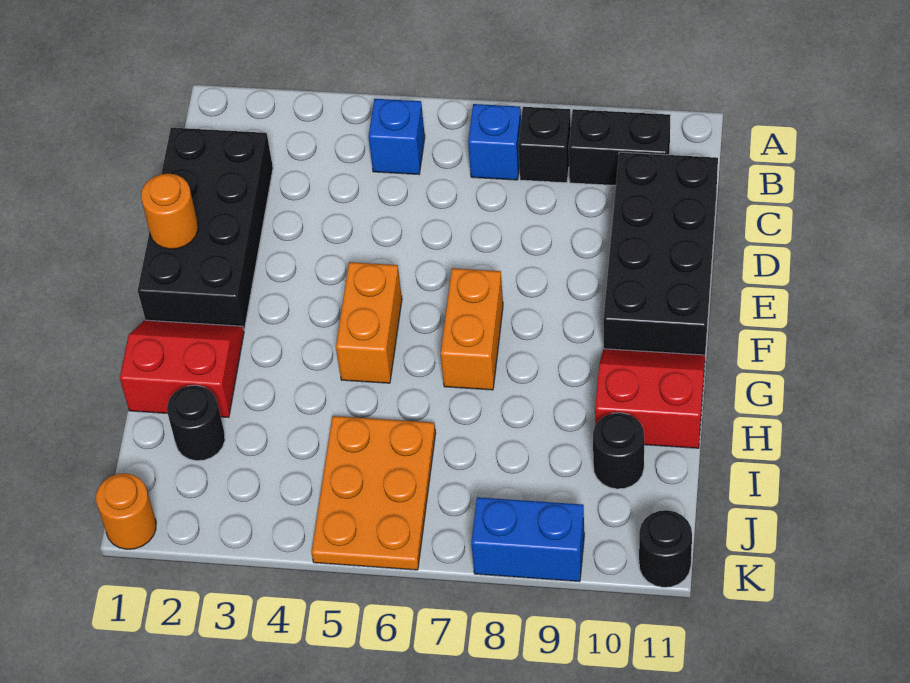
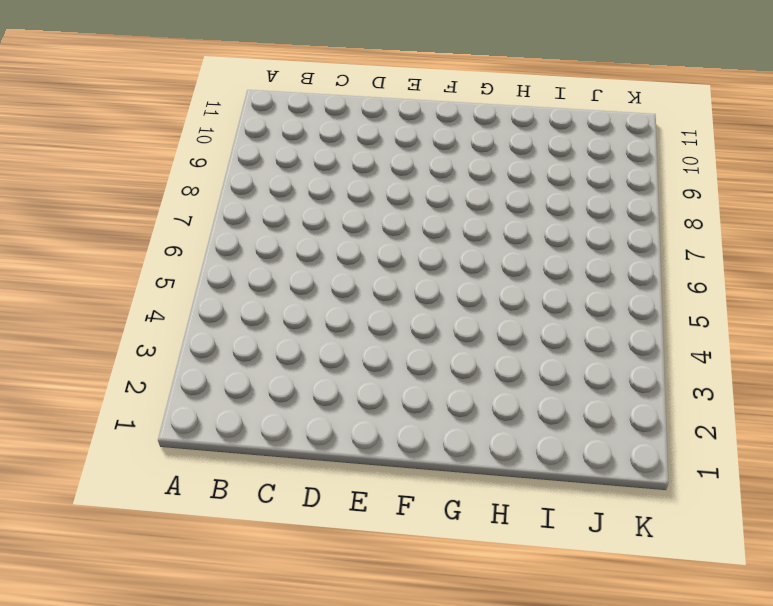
none -> blue 1x1 brick [368,99,425,174]
none -> blue 1x1 brick [468,104,521,180]
none -> black 1x1 brick [518,107,571,183]

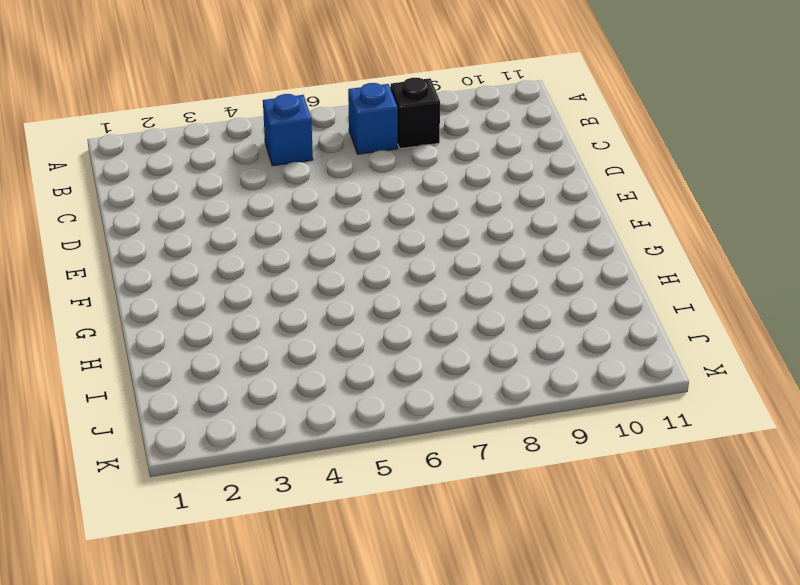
none -> black 1x2 brick [569,109,670,186]
none -> black 2x4 brick [138,128,273,330]
none -> black 2x4 brick [603,152,718,355]

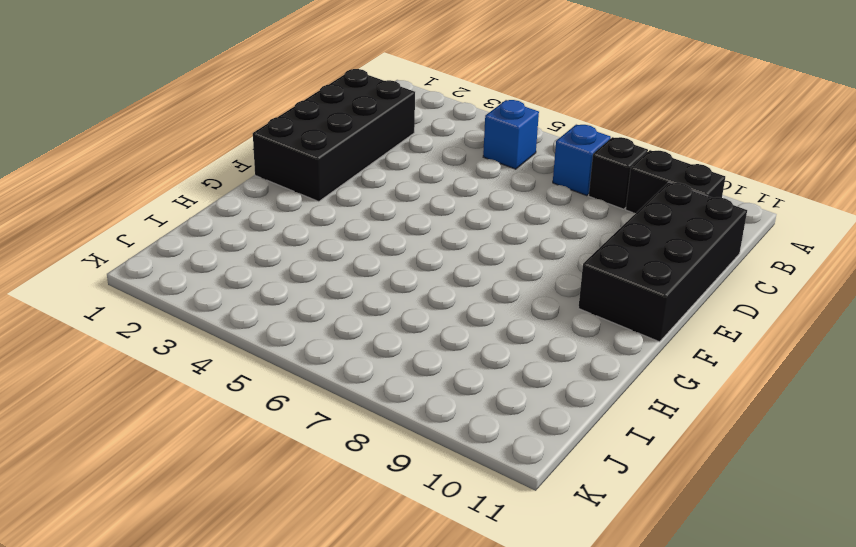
none -> orange 1x2 brick [336,262,402,383]
none -> orange 1x2 brick [441,268,503,390]
none -> red 2x2 slope [120,320,244,417]

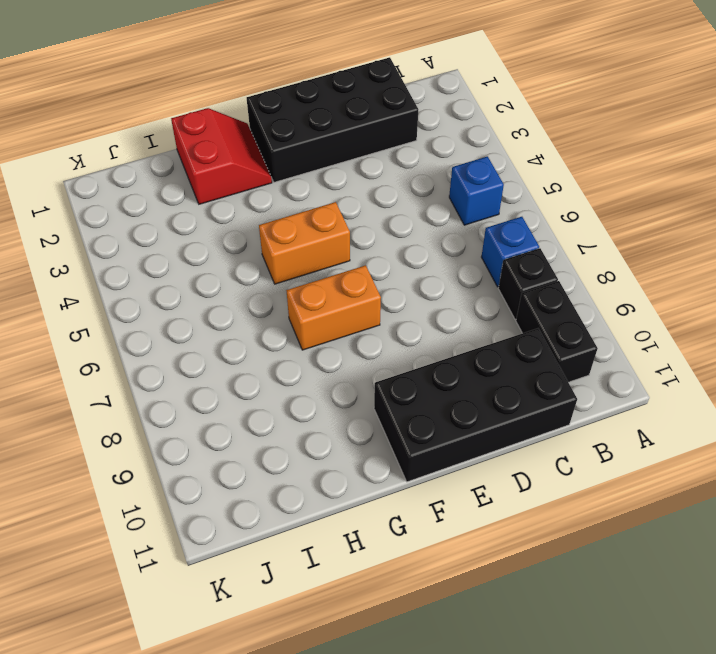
none -> red 2x2 slope [595,349,705,448]
none -> black 1x1 round brick [167,385,225,461]
none -> orange 2x3 plate [312,416,436,570]

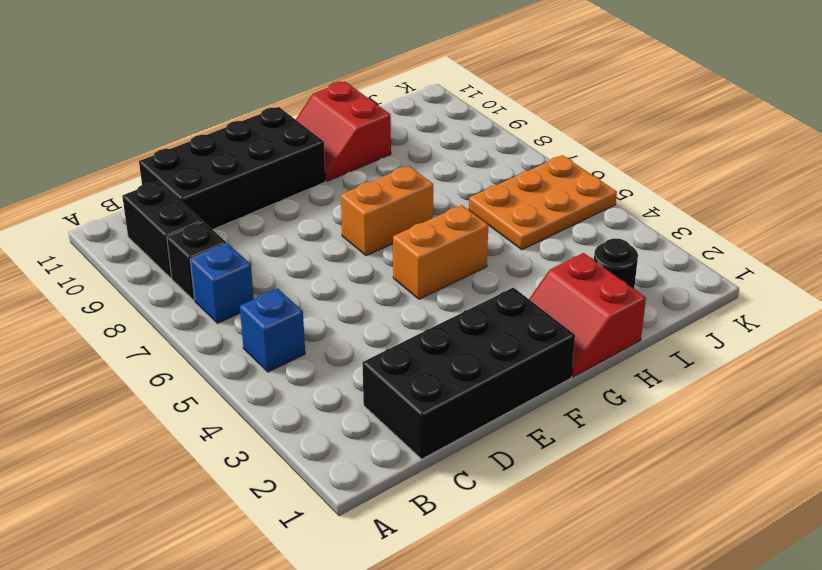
none -> black 1x1 round brick [593,413,644,489]
none -> orange 1x1 round brick [96,473,156,549]
none -> blue 1x2 brick [471,497,584,582]

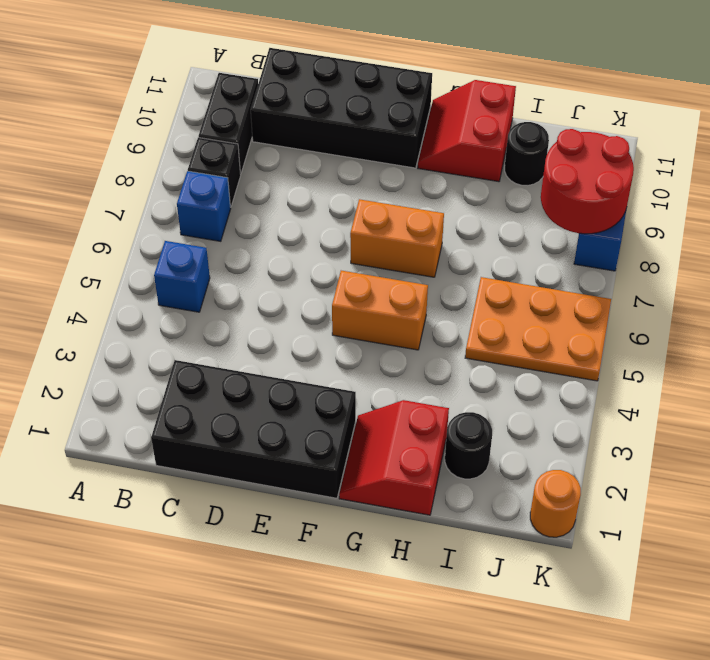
red 2x2 round brick [541,129,634,234] -> none
none -> black 1x1 round brick [639,510,692,587]
none -> orange 1x1 round brick [141,174,198,249]

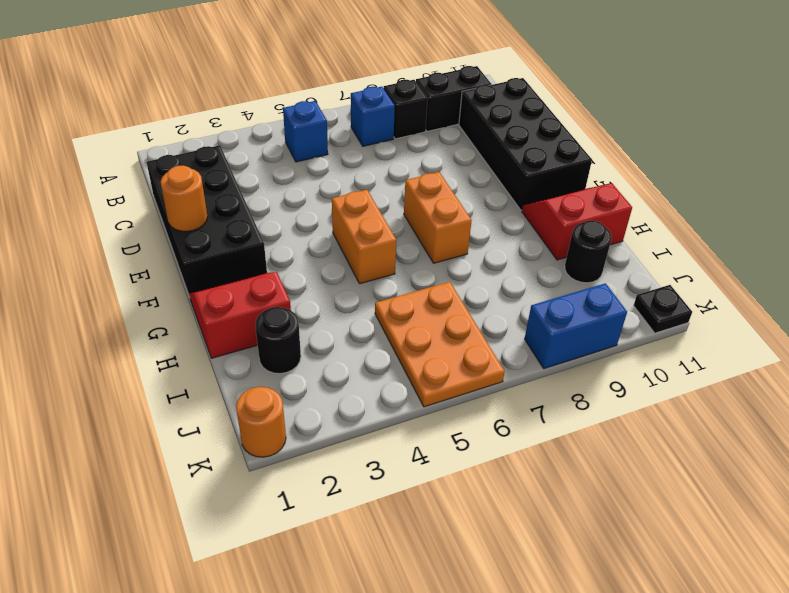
black 1x1 plate [634,285,692,333] -> black 1x1 round brick [639,510,692,587]

